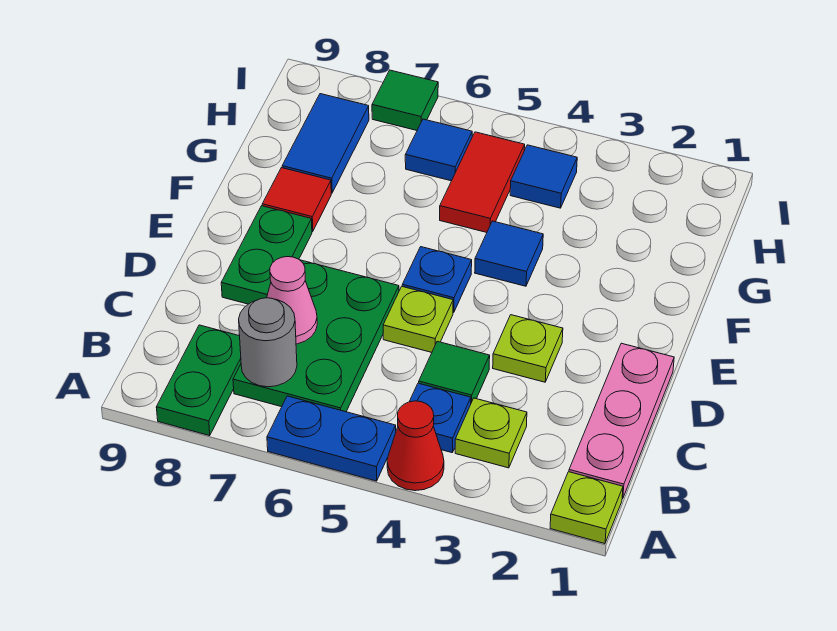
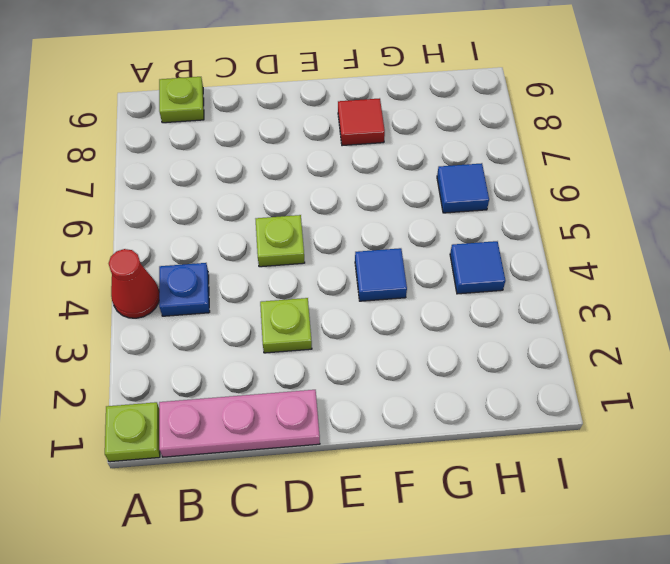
lime 1x1 plate [159,77,204,123] -> lime 1x1 plate moved to [455,398,527,468]
none -> blue 1x2 plate [267,396,396,481]
none -> green 1x2 plate [156,325,241,436]
none -> green 2x3 plate [233,260,399,412]

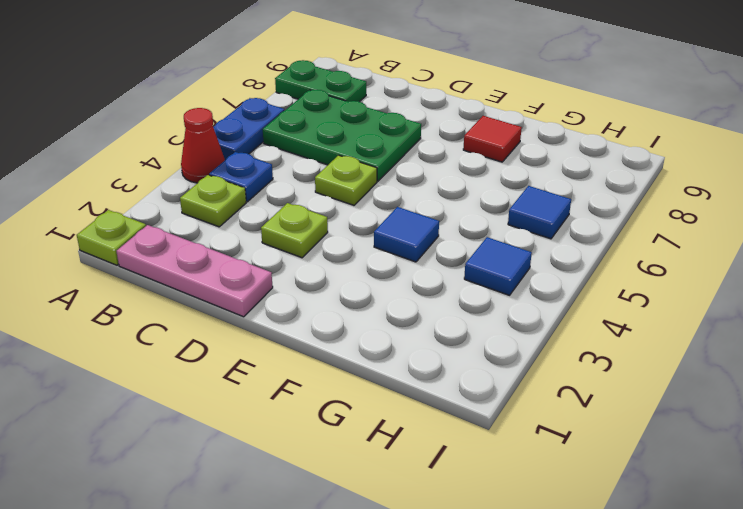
none -> green 1x1 tile [419,341,490,403]
none -> green 1x2 plate [221,206,312,304]
none -> blue 1x1 plate [402,247,472,312]

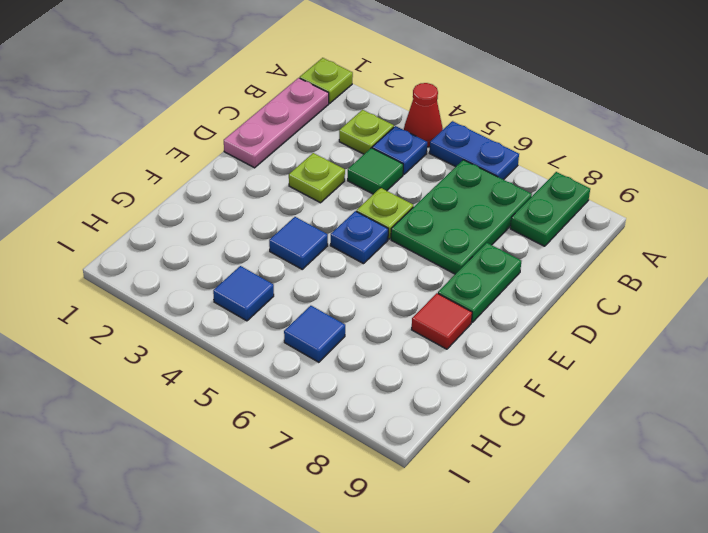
none -> red 1x2 tile [440,132,525,232]
none -> blue 1x2 tile [282,94,369,193]
none -> green 1x1 tile [372,70,438,130]

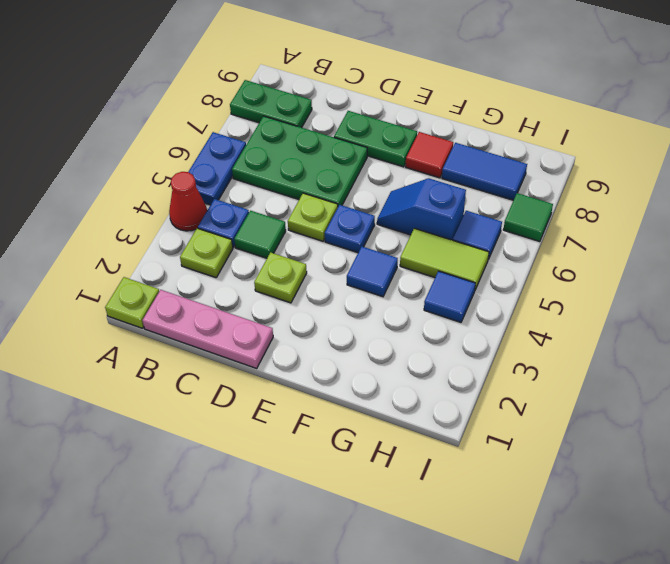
blue 1x2 slope [377,178,466,240] -> none
lime 1x2 tile [400,228,489,289] -> red 1x2 tile [440,132,525,232]
none -> grey 1x1 round brick [239,298,297,387]
none -> pink 1x1 cone [267,257,317,344]

